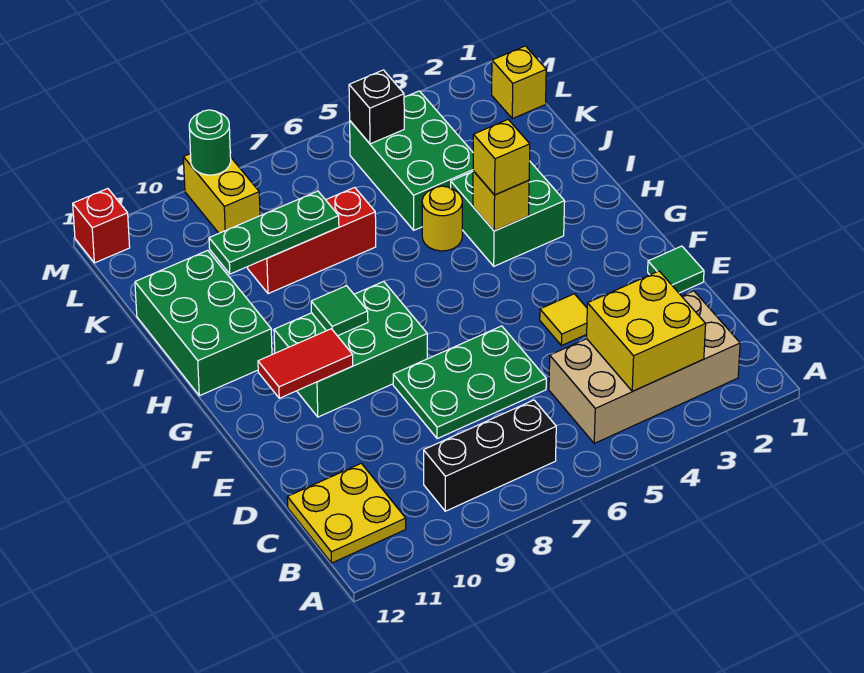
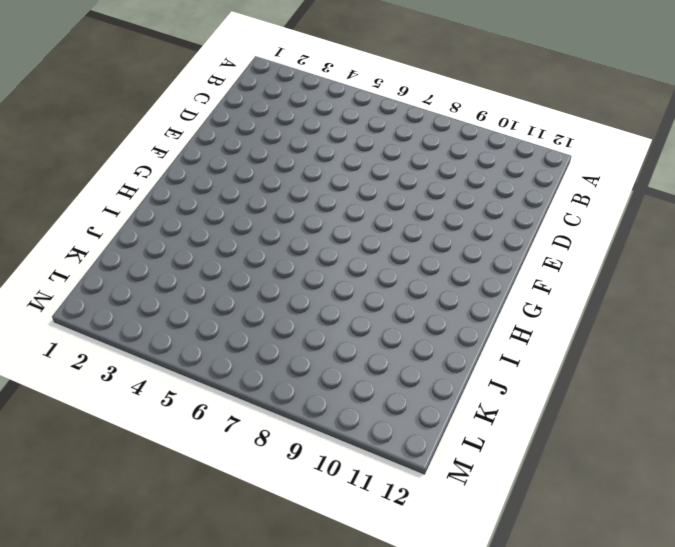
none -> tan 2x4 brick [549,291,740,443]
none -> black 1x3 brick [424,400,556,511]
none -> yellow 2x2 plate [287,463,406,563]

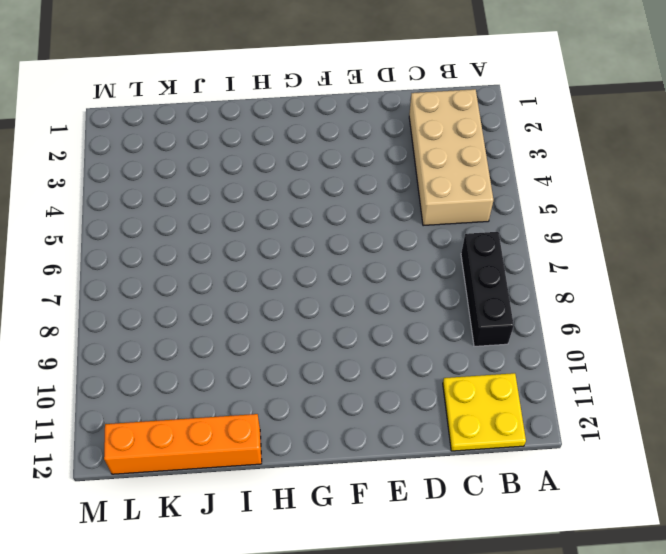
orange 1x4 brick [104,414,262,474] -> green 2x3 brick [135,250,272,396]
none -> green 2x3 plate [393,326,546,439]
none -> green 1x1 tile [648,246,704,293]
none -> yellow 1x1 tile [540,294,587,346]

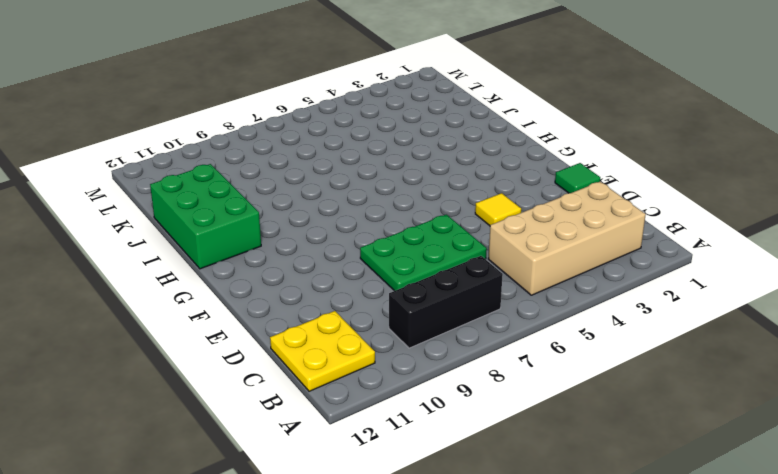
none -> green 2x3 brick [274,281,427,417]
none -> green 2x2 brick [451,162,565,266]
none -> yellow 1x1 round brick [422,186,462,251]

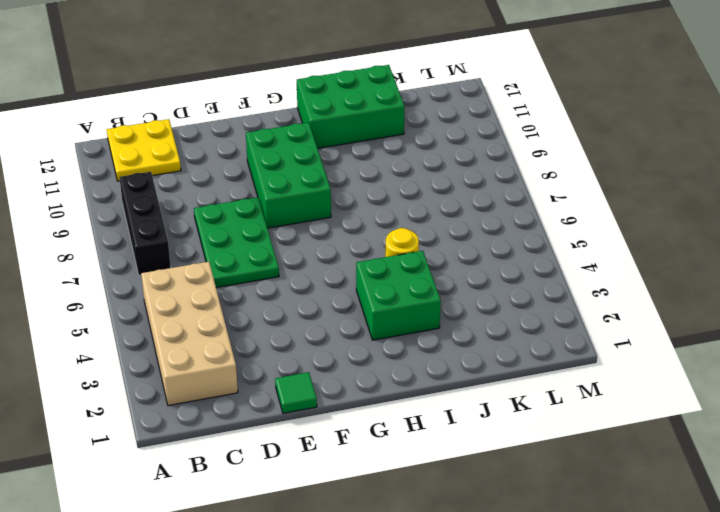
none -> yellow 1x1 tile [540,294,587,346]
none -> green 2x3 brick [350,91,473,230]
none -> red 1x3 brick [248,187,376,294]

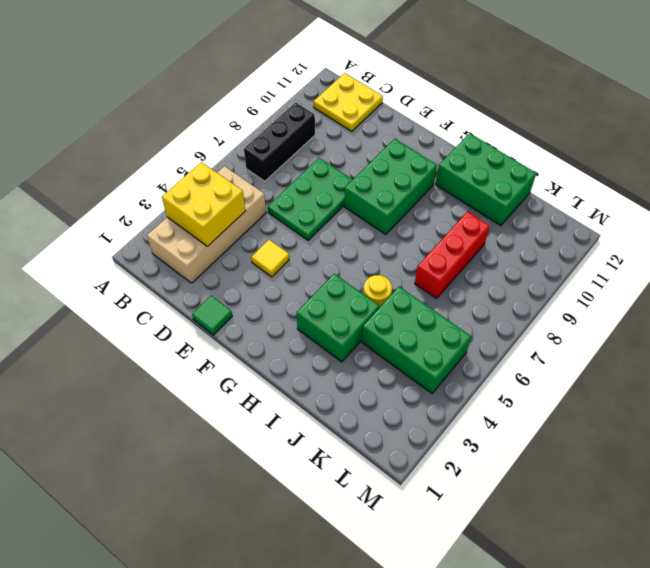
none -> yellow 1x1 brick [492,46,546,119]
none -> yellow 1x2 brick [183,154,260,233]
none -> red 1x1 brick [73,189,130,263]

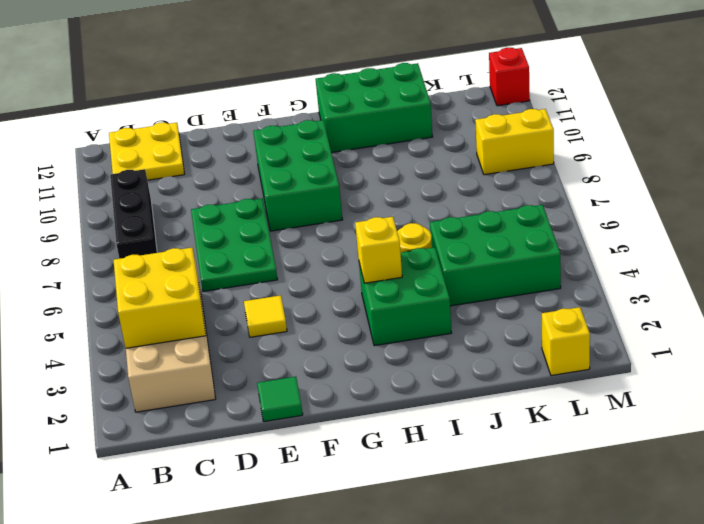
none -> red 1x3 brick [248,187,376,294]
none -> red 1x2 tile [258,329,353,398]
none -> green 1x1 tile [311,286,368,336]

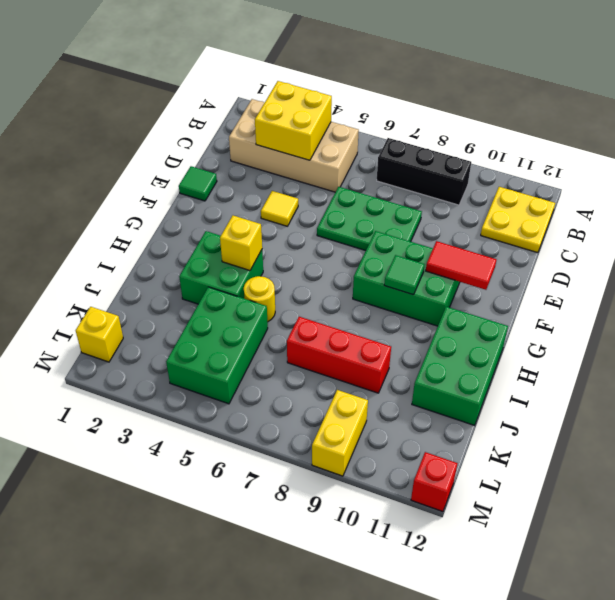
none -> green 1x3 plate [209,191,339,274]
none -> black 1x1 brick [349,70,404,144]
none -> green 1x1 round brick [189,110,231,175]

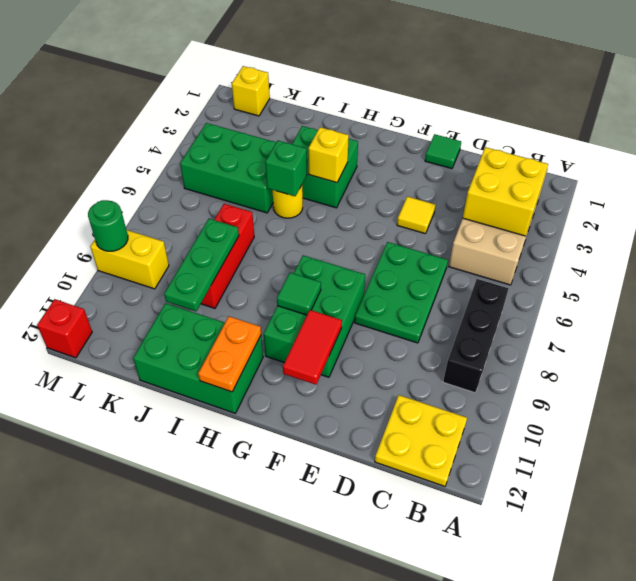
orange 1x2 plate [198,316,261,392] -> none
green 1x1 brick [265,141,307,196] -> none
none -> black 1x1 brick [349,70,404,144]
none -> yellow 1x1 brick [473,120,530,195]

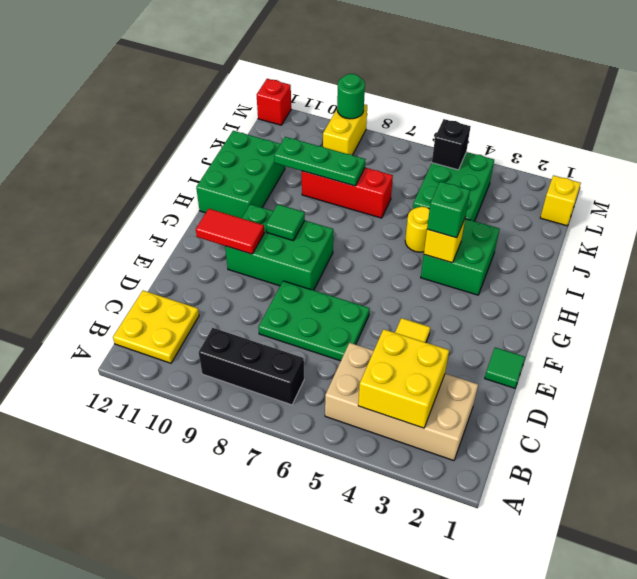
green 1x1 brick [427,181,470,238] -> yellow 1x1 brick [473,120,530,195]

